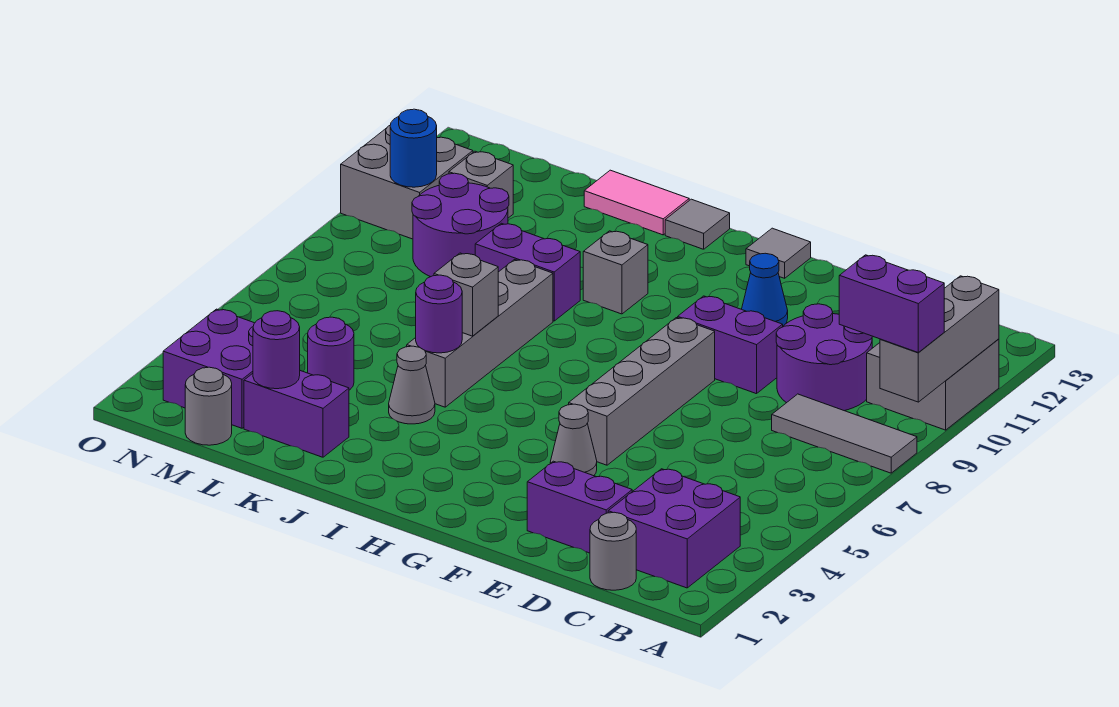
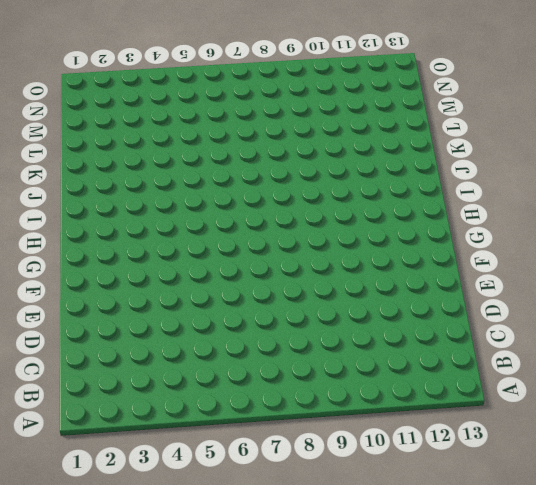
none -> grey 1x3 tile [772,394,917,473]
none -> grey 2x2 brick [867,339,999,430]
none -> purple 2x2 brick [608,469,740,588]
none -> grey 1x1 round brick [590,512,636,590]

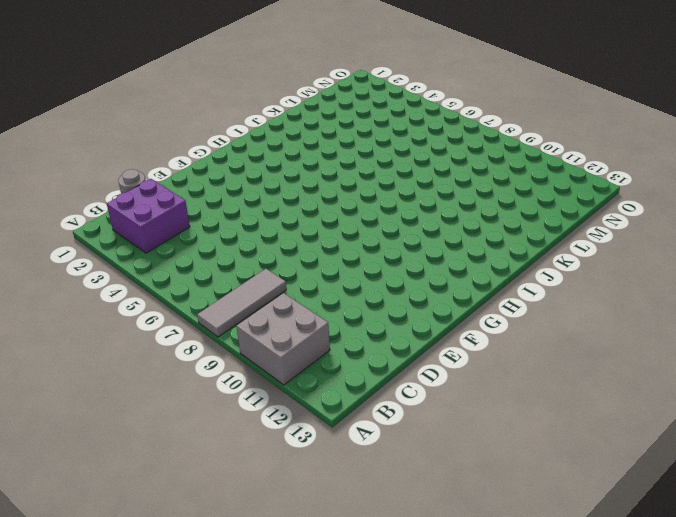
none -> purple 2x2 round brick [776,304,873,411]
none -> purple 1x2 brick [527,461,632,553]
none -> purple 1x2 brick [678,296,783,394]
none -> grey 1x1 cone [550,404,597,476]

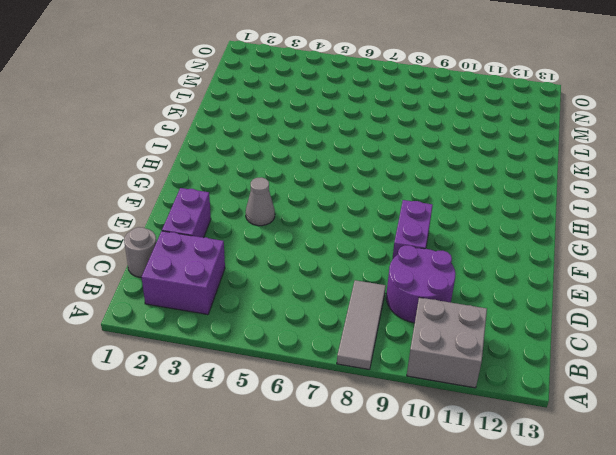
none -> grey 1x4 brick [569,318,715,465]
none -> blue 1x1 cone [742,253,788,326]
none -> grey 1x1 tile [746,228,811,278]
none -> grey 1x1 brick [583,231,648,314]

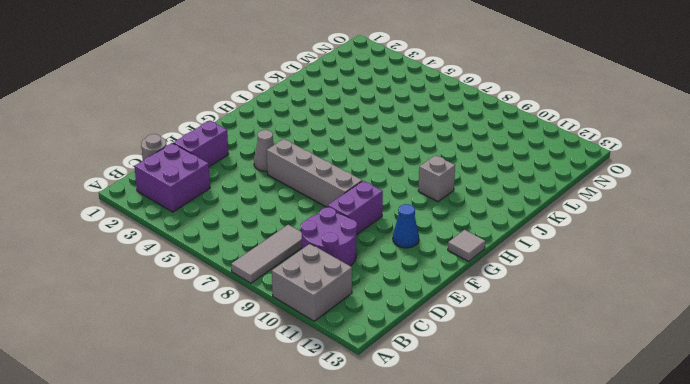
none -> grey 1x1 tile [665,199,730,249]
none -> grey 1x1 cone [389,346,435,424]
none -> grey 1x4 brick [407,260,553,407]
none -> purple 1x2 brick [475,223,580,321]

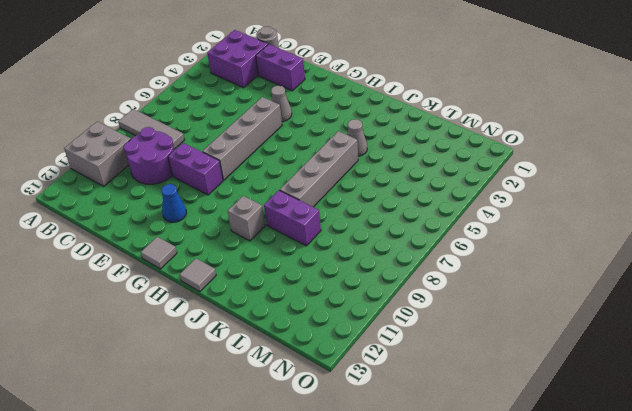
none -> pink 1x2 tile [584,170,689,235]
none -> purple 1x2 brick [244,371,349,457]
none -> purple 1x1 round brick [308,317,354,390]
none -> purple 2x2 round brick [412,173,509,277]

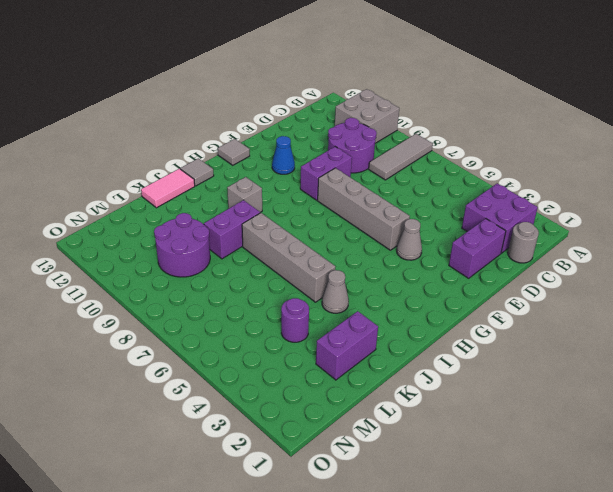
none -> grey 1x1 round brick [185,367,232,445]
none -> purple 2x2 brick [163,309,254,428]
none -> grey 1x1 brick [449,151,513,218]
none -> grey 2x2 brick [341,126,473,239]

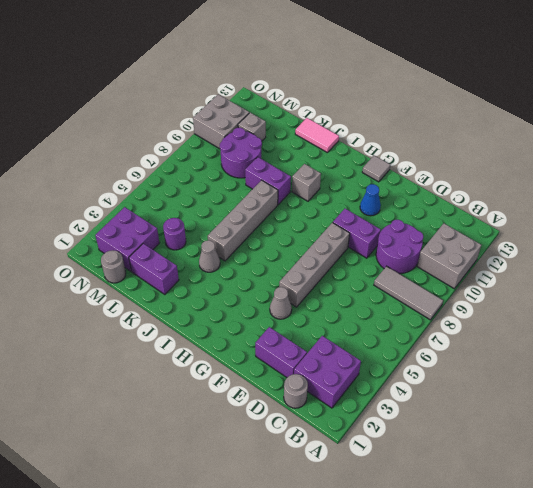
none -> grey 1x1 tile [665,199,730,249]
none -> grey 1x3 brick [880,276,999,402]
none -> purple 1x1 round brick [416,275,462,353]
none -> grey 1x1 brick [434,253,498,336]

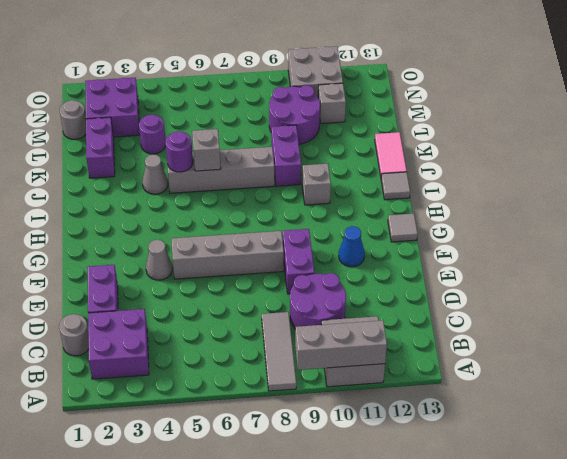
none -> purple 1x1 round brick [253,311,300,389]
none -> blue 1x1 round brick [390,109,437,187]
none -> purple 1x2 brick [839,255,944,352]

